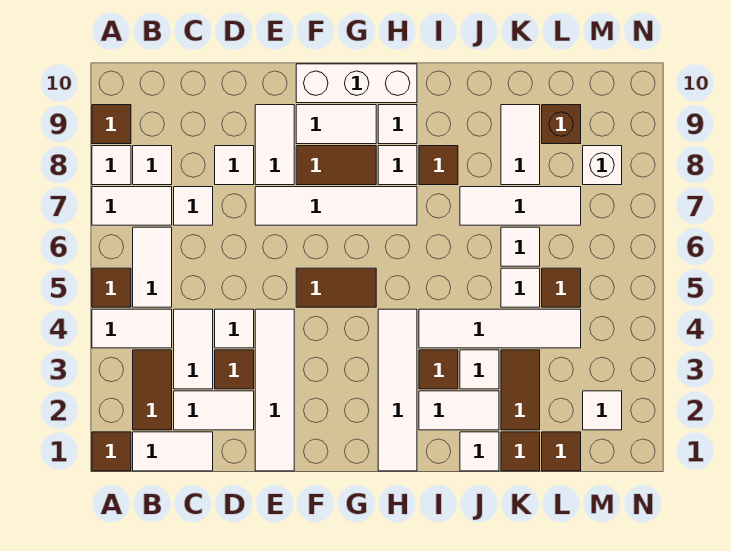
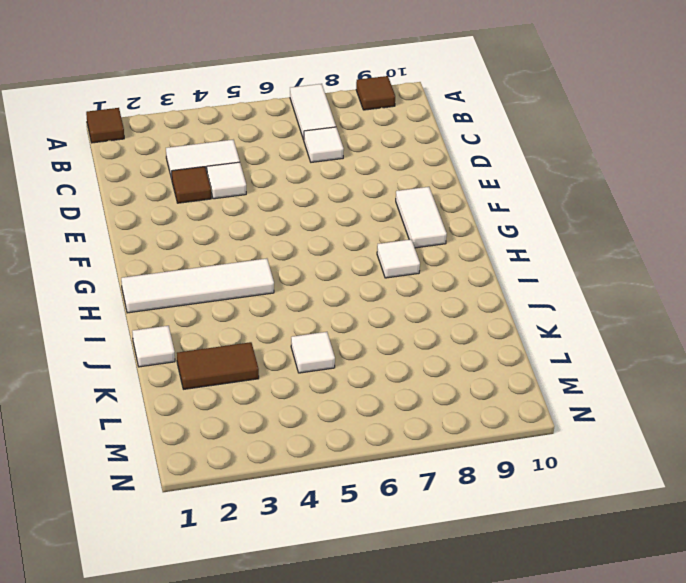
none -> white 1x2 tile [92,309,172,348]
none -> brown 1x1 tile [92,268,131,307]
none -> white 1x1 tile [92,146,131,185]
none -> white 1x2 tile [133,432,213,471]

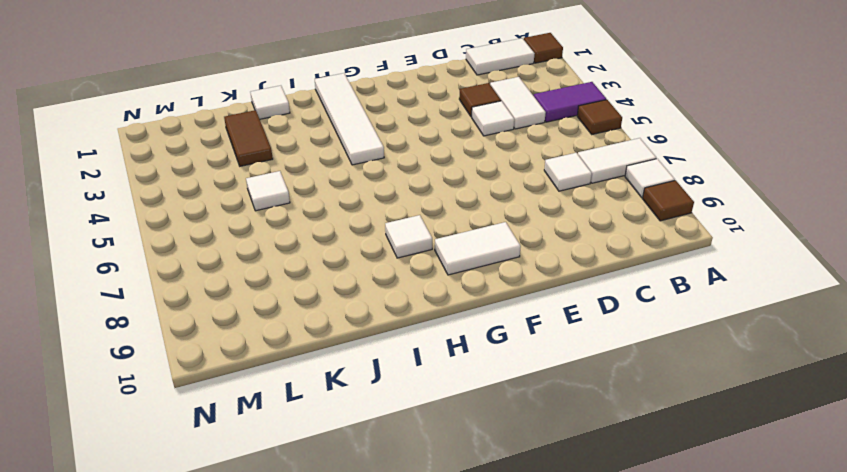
purple 1x2 tile [534,82,607,122] -> white 1x2 tile [92,309,172,348]
none -> brown 1x2 tile [133,350,172,430]
none -> white 1x2 tile [133,227,172,307]
none -> white 1x1 tile [133,146,172,185]
none -> white 1x2 tile [174,391,254,430]

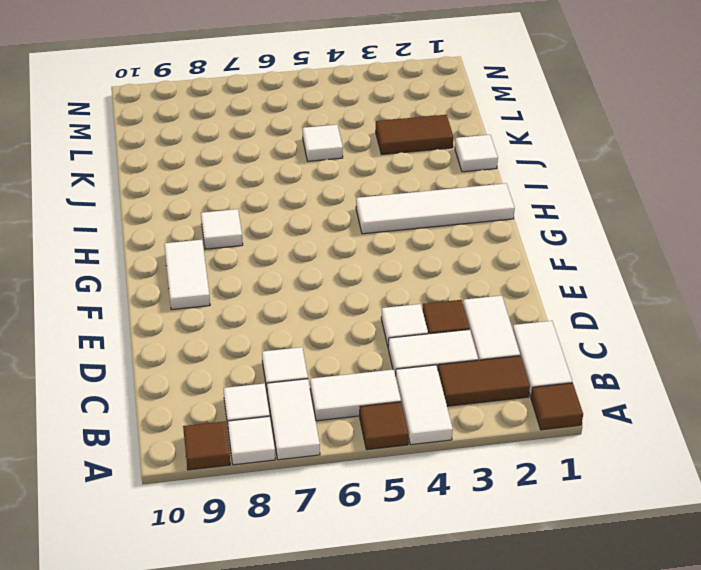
none -> white 1x1 tile [215,146,254,185]
none -> white 1x4 tile [255,309,294,471]
none -> white 1x4 tile [255,187,417,225]
none -> white 1x2 tile [255,105,294,185]

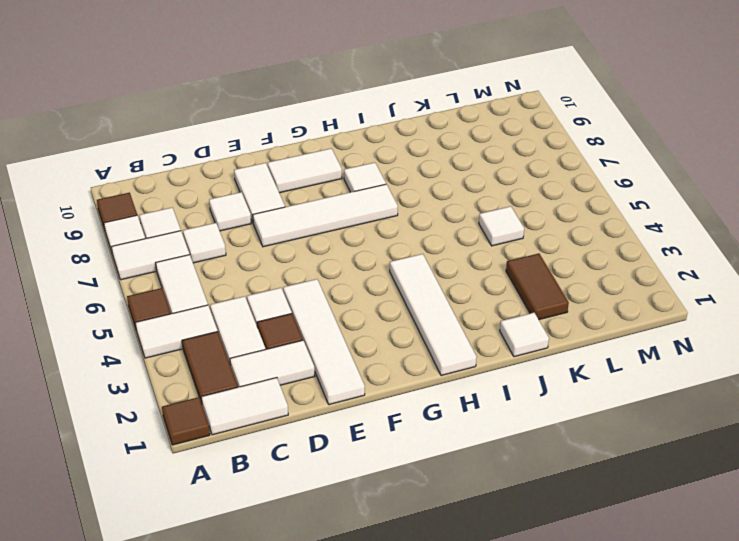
none -> brown 1x2 tile [296,268,376,307]
none -> brown 1x2 tile [296,146,376,185]
none -> white 1x3 brick [296,64,417,103]
none -> white 1x1 tile [378,105,417,144]

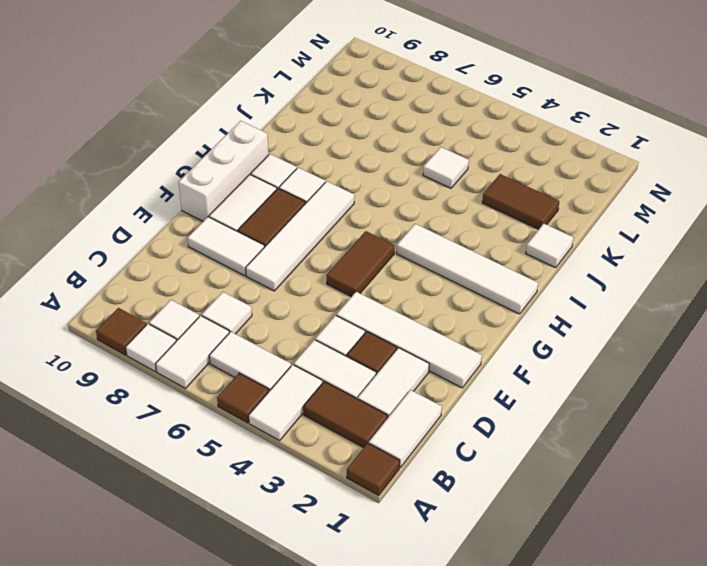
none -> white 1x1 tile [215,146,254,185]
none -> white 1x2 tile [419,391,499,430]
none -> brown 1x1 tile [419,350,458,389]
none -> white 1x4 tile [419,309,581,348]

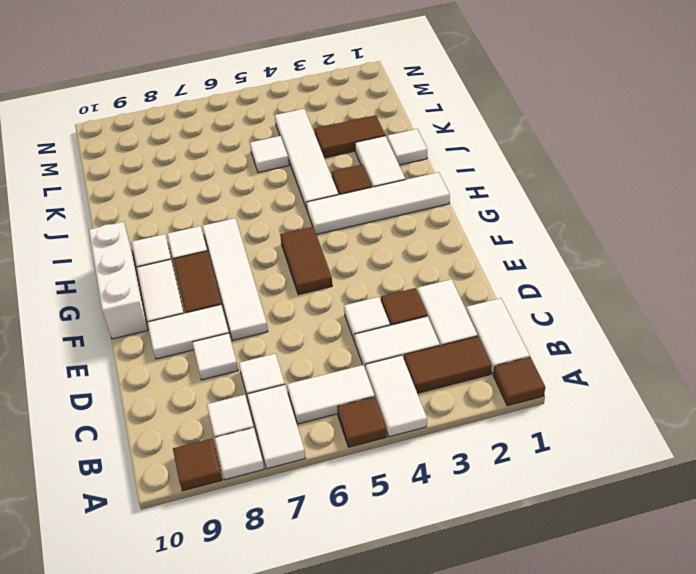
none -> white 1x4 tile [255,309,294,471]
none -> brown 1x1 tile [419,146,458,185]
none -> white 1x1 tile [460,350,499,389]
none -> white 1x3 tile [460,187,581,225]

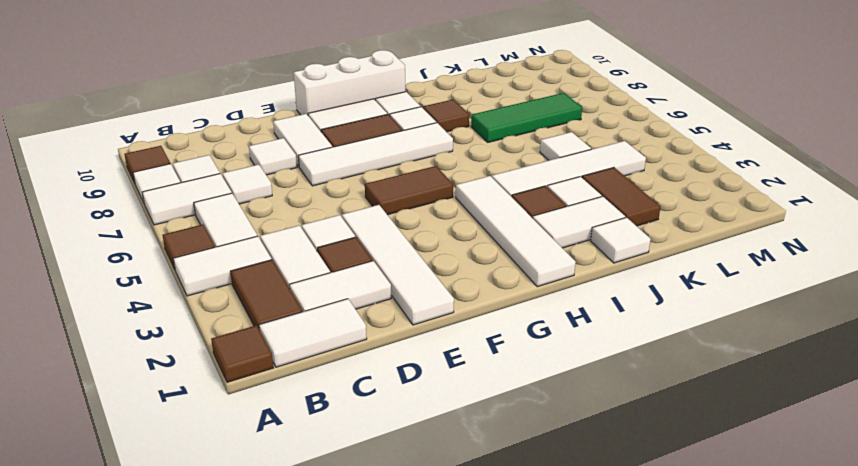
green 1x3 tile [471,93,582,142] -> white 1x3 tile [460,187,581,225]
none -> brown 1x1 tile [501,432,540,471]
none -> white 1x1 tile [501,227,540,266]
none -> white 1x2 tile [501,105,540,185]
none -> brown 1x1 tile [542,432,581,471]

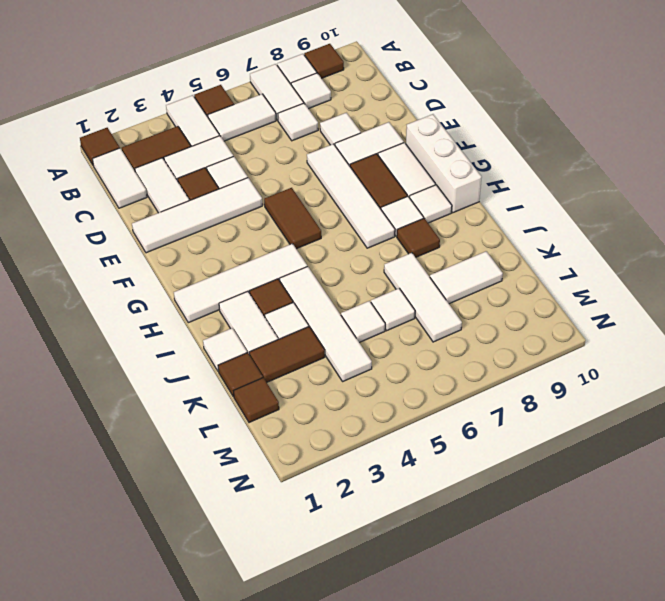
none -> brown 1x1 tile [542,268,581,307]
none -> brown 1x1 brick [542,105,581,144]
none -> white 1x1 tile [583,391,622,430]
none -> white 1x1 brick [583,146,622,185]

